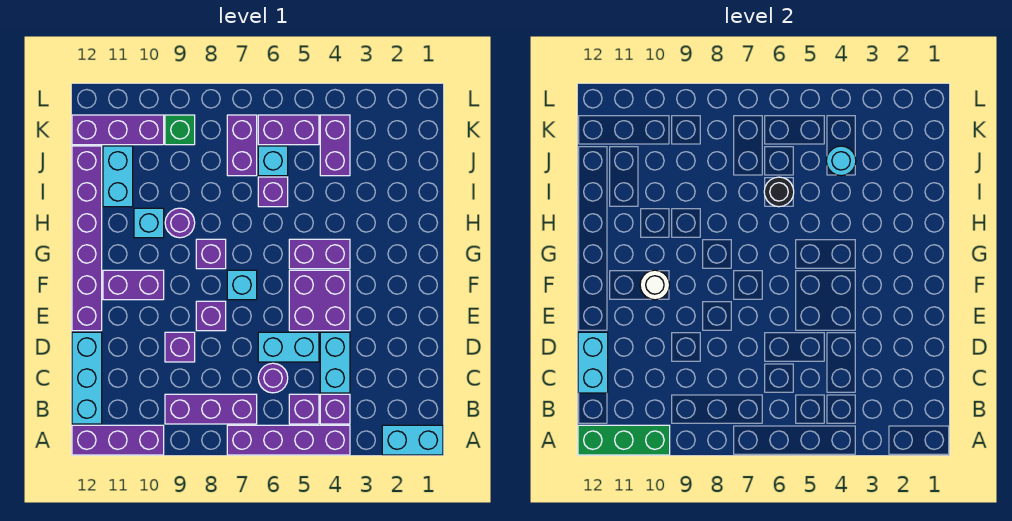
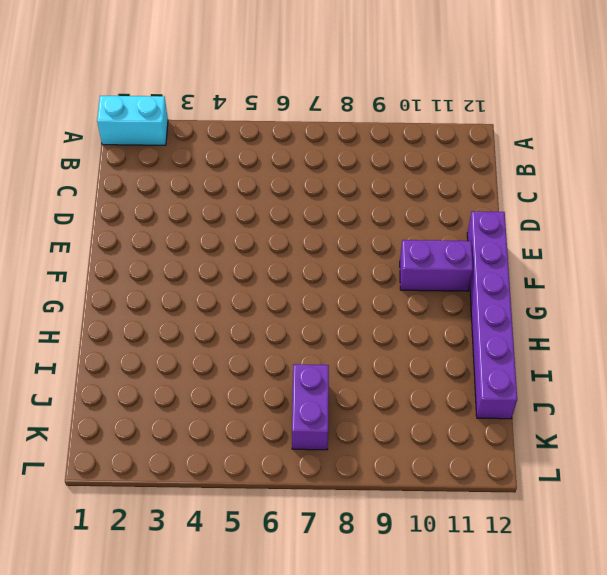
none -> purple 1x4 brick [227,425,350,455]
none -> purple 1x3 brick [72,425,164,455]
none -> purple 1x1 brick [320,394,350,424]
none -> purple 1x1 brick [289,394,319,424]

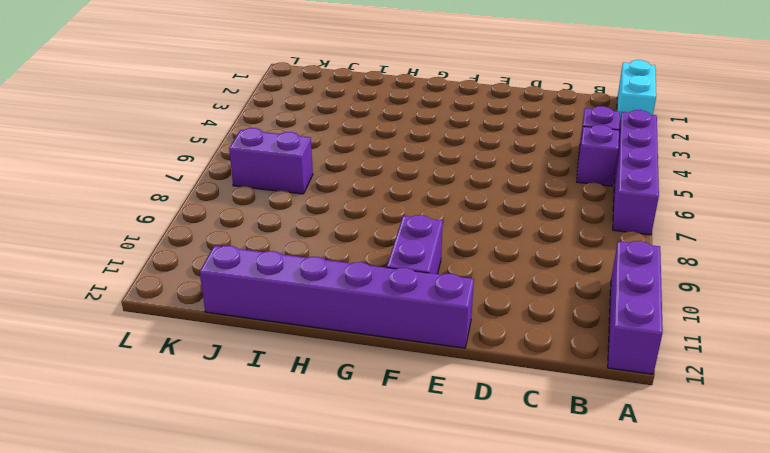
none -> purple 1x3 brick [165,394,257,424]
none -> cyan 1x3 brick [72,332,102,424]
none -> cyan 1x2 brick [320,332,350,393]
none -> purple 1x1 round brick [258,363,288,393]

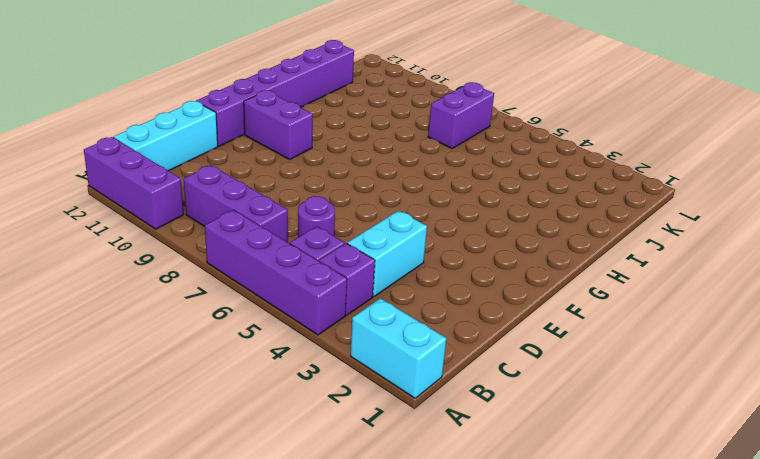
none -> cyan 1x2 brick [258,332,319,362]
none -> purple 1x1 brick [165,332,195,362]
none -> purple 2x2 brick [289,270,350,331]
none -> purple 1x1 brick [196,301,226,331]

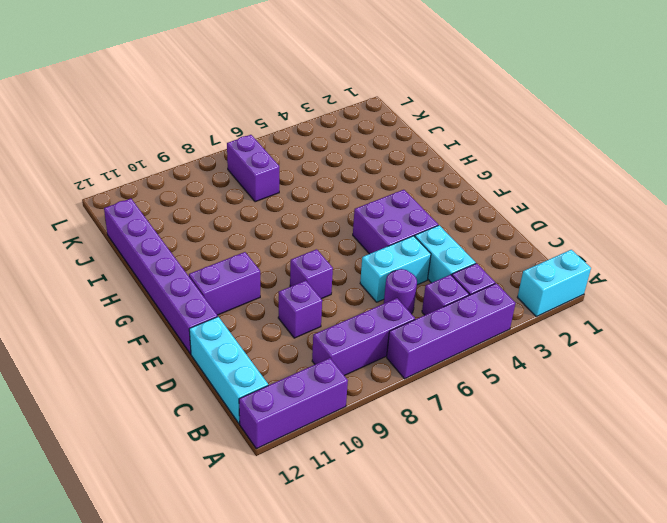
none -> cyan 1x1 brick [227,270,257,300]
none -> purple 1x2 brick [289,239,350,269]
none -> purple 1x1 brick [196,239,226,269]
none -> purple 1x1 round brick [165,208,195,238]

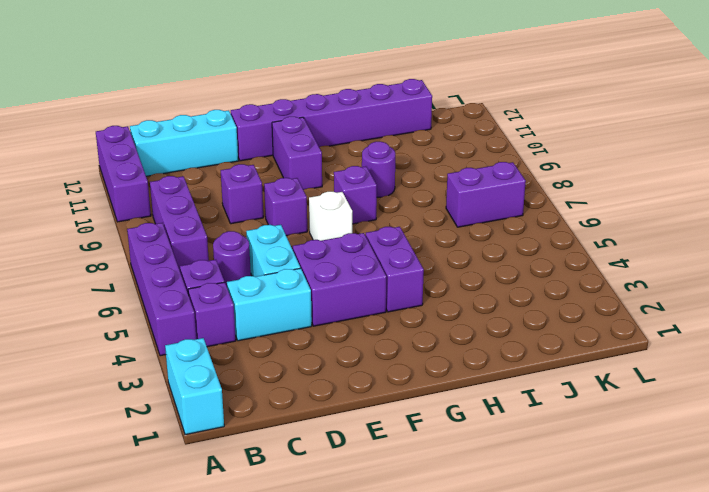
white 1x1 brick [309,192,352,241] -> cyan 1x1 brick [227,270,257,300]
none -> cyan 1x1 brick [134,208,164,238]
none -> purple 1x1 brick [258,177,288,207]
none -> cyan 1x2 brick [103,146,133,207]
none -> purple 1x2 brick [320,115,350,176]

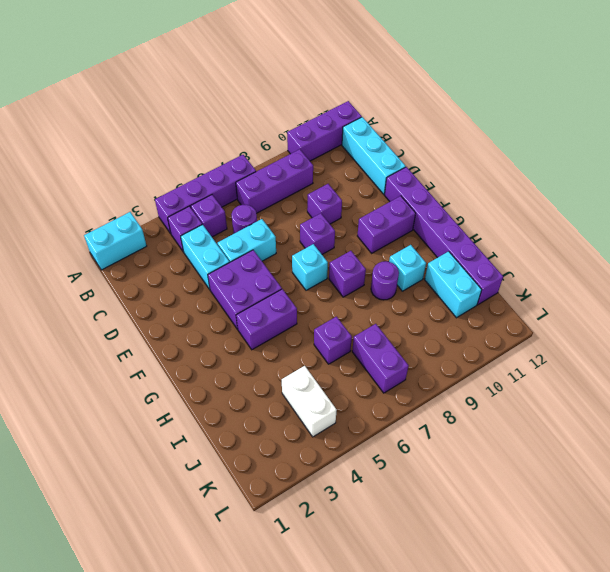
white 1x2 brick [282,366,337,437] -> purple 1x2 brick [320,115,350,176]
none -> cyan 1x1 brick [258,146,288,176]
none -> purple 1x2 brick [258,115,319,145]
none -> green 1x1 brick [165,115,195,145]
none -> purple 1x3 brick [72,115,164,145]

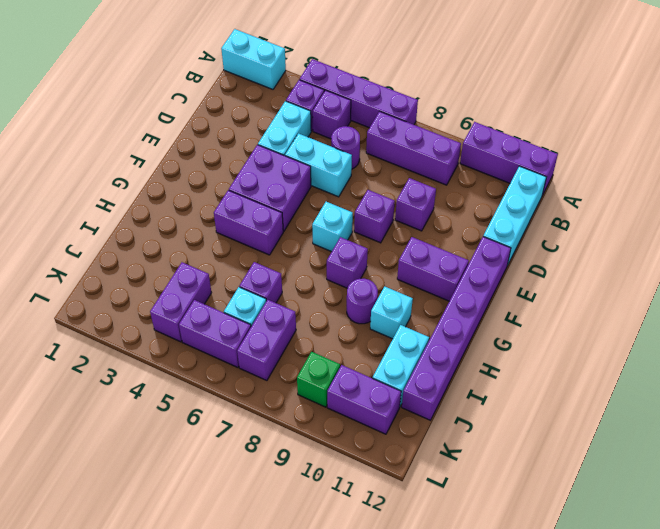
purple 1x2 brick [327,365,401,434] -> purple 1x3 brick [72,115,164,145]
none -> green 1x3 brick [578,425,670,455]
none -> cyan 1x2 brick [578,332,608,393]
none -> white 1x1 round brick [640,270,670,300]
none -> black 1x1 round brick [764,177,794,207]

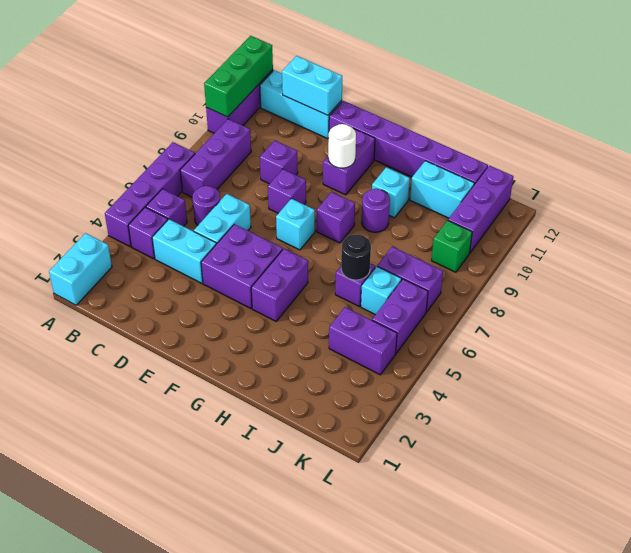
none -> cyan 1x1 round brick [826,146,856,176]

